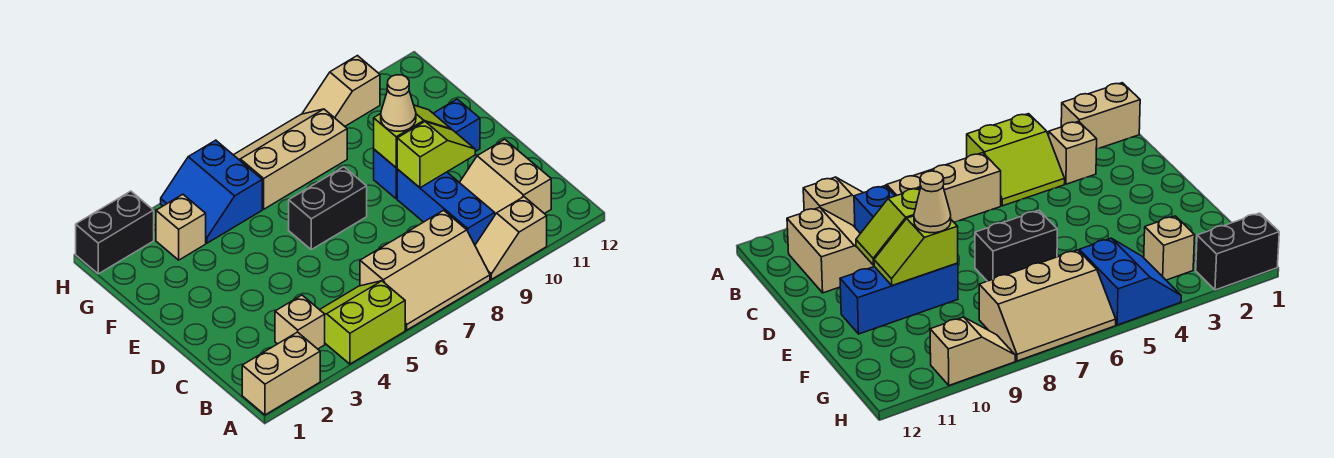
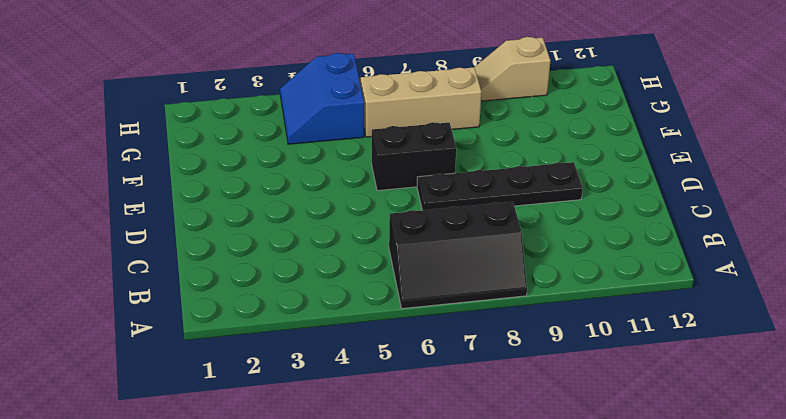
black 2x3 slope [389,202,527,309] -> tan 2x3 slope [360,210,490,330]
black 1x4 plate [417,162,583,210] -> blue 1x3 brick [397,169,495,245]
none -> tan 1x2 brick [242,332,320,415]
none -> lime 2x2 slope [320,281,405,364]
none -> tan 1x2 slope [475,197,547,279]

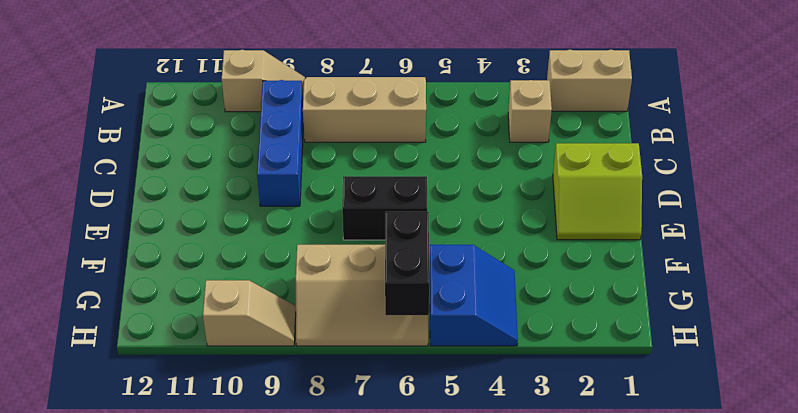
lime 2x2 slope [553,143,642,240] -> lime 2x2 slope moved to [320,281,405,364]
black 1x2 brick [385,212,429,315] -> black 1x2 brick turned to [76,191,154,274]
none -> tan 2x2 slope [459,139,551,214]
none -> blue 1x3 brick [374,99,480,199]
none -> tan 1x1 brick [156,194,206,260]

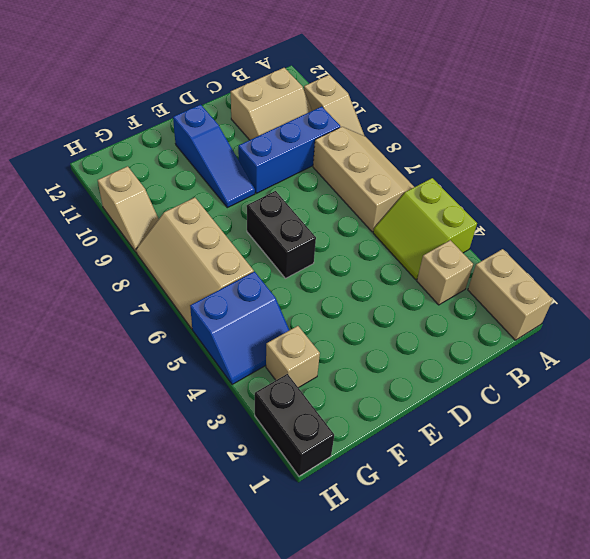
blue 1x3 slope [173,105,255,208] -> blue 1x3 brick [374,99,480,199]
none -> lime 1x2 slope [397,122,475,188]
none -> lime 1x2 slope [374,105,452,168]
none -> tan 1x1 cone [381,75,416,131]

